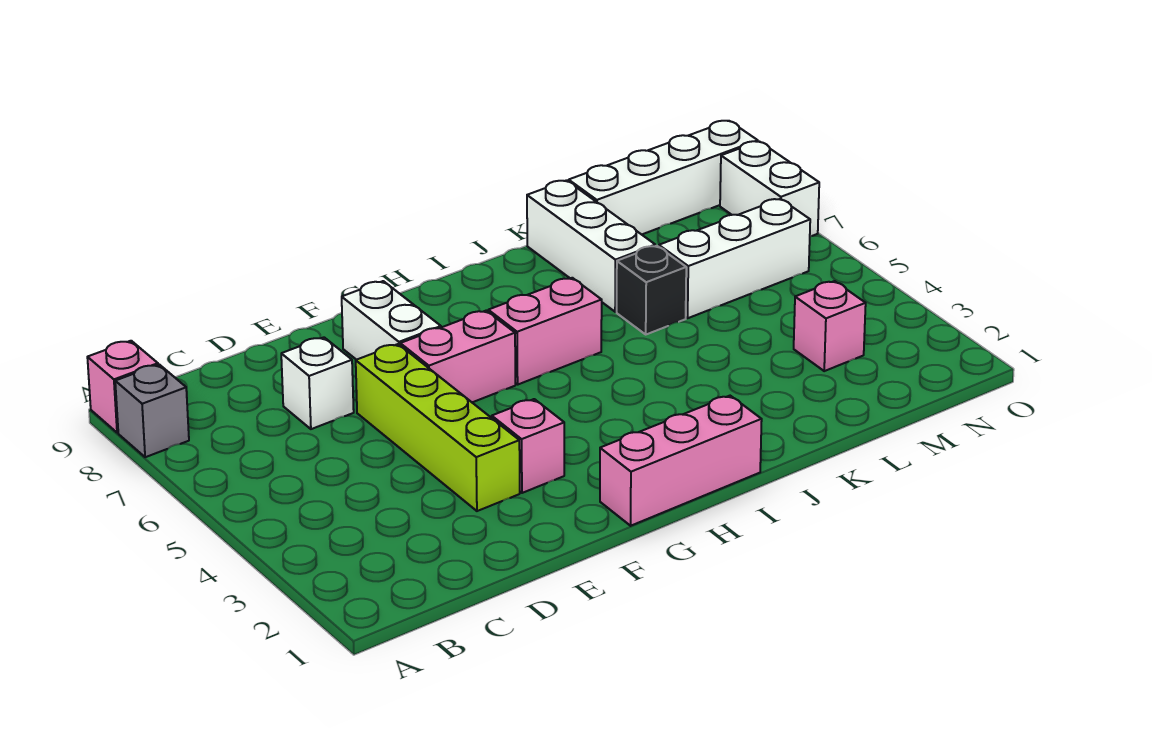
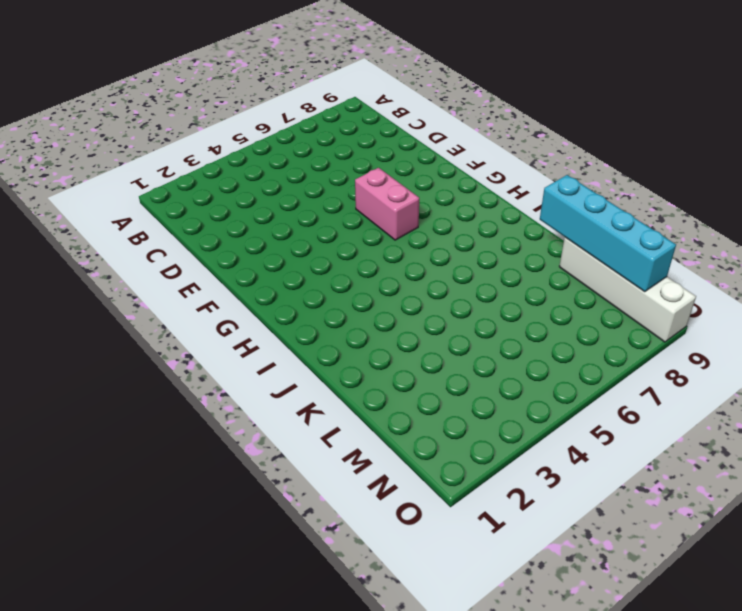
cyan 1x4 brick [540,175,676,292] -> none
none -> grey 1x1 brick [115,365,189,457]
none -> pink 1x1 brick [87,341,158,433]
none -> white 1x1 brick [281,337,354,429]

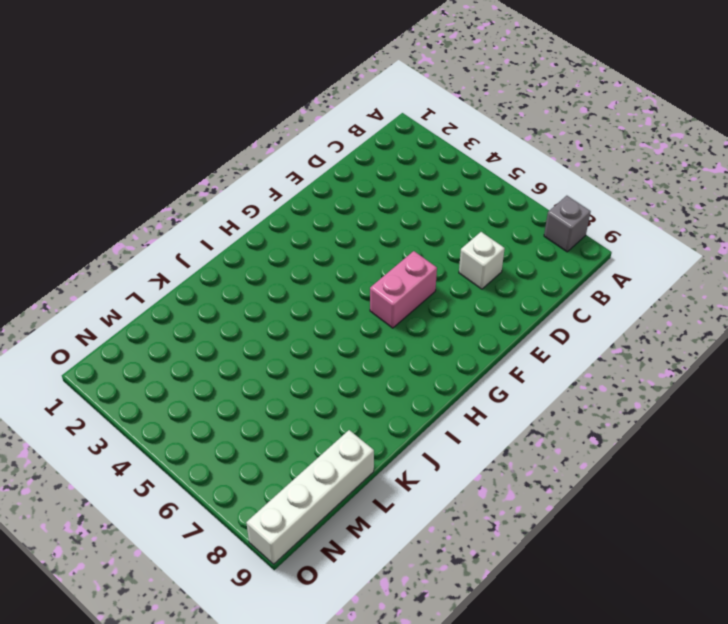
none -> pink 1x1 brick [87,341,158,433]
none -> lime 1x4 brick [356,344,520,511]
none -> pink 1x1 brick [492,399,564,493]

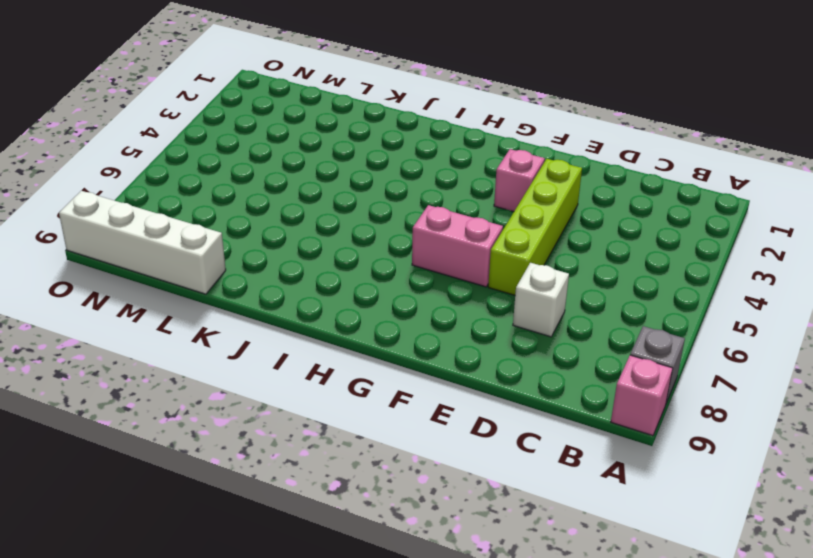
none -> white 1x2 brick [342,281,441,360]
none -> pink 1x3 brick [600,396,762,526]
none -> pink 1x2 brick [488,278,602,384]

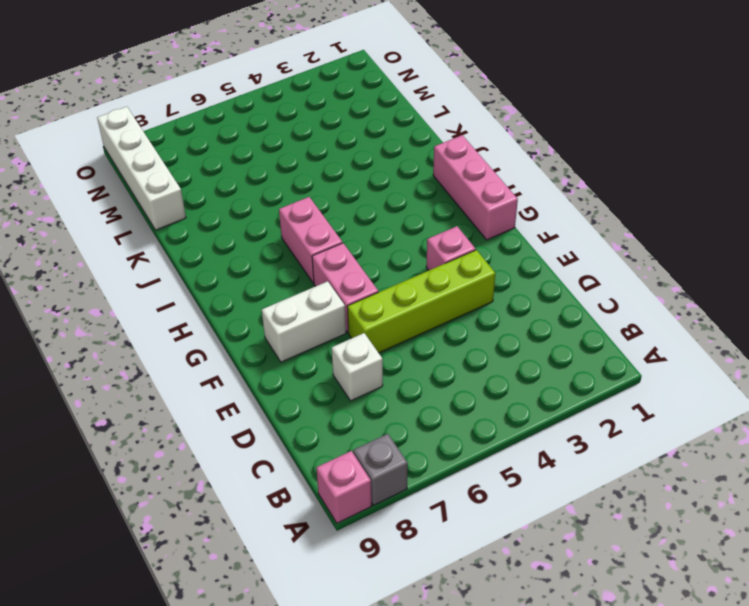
none -> black 1x1 brick [617,246,686,334]
none -> white 1x3 brick [527,180,655,312]
none -> white 1x3 brick [659,199,810,318]

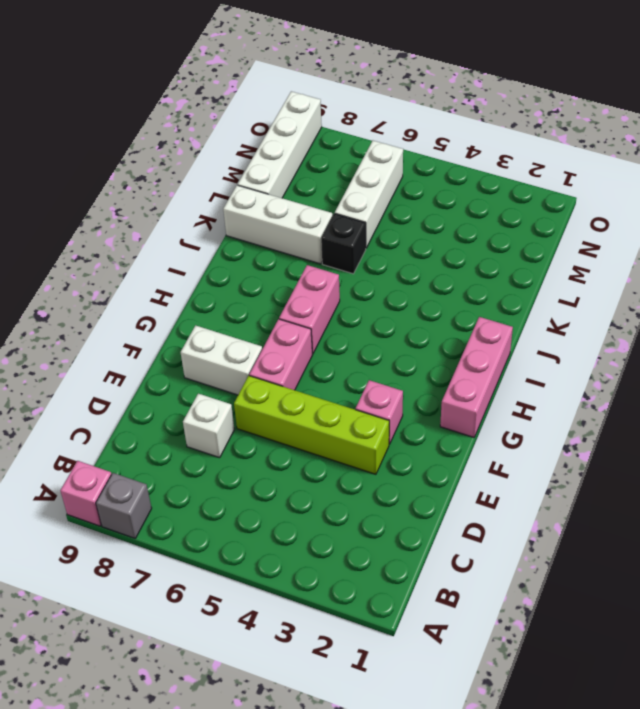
none -> pink 1x1 brick [794,281,866,371]
none -> white 1x2 brick [720,141,819,236]

